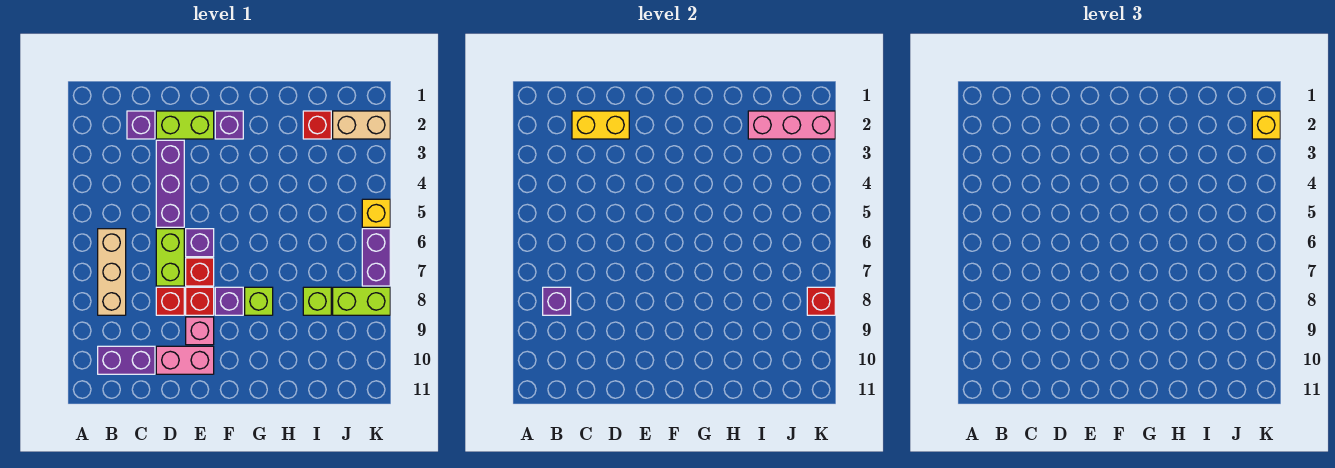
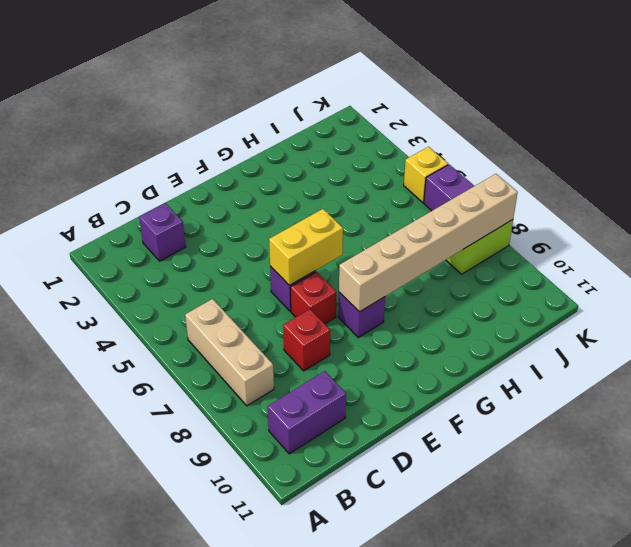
yellow 1x2 brick [269,209,343,286] -> yellow 1x2 brick moved to [572,111,629,139]
tan 1x6 brick [339,174,518,312] -> red 1x1 brick [807,287,835,315]
none -> lime 1x2 brick [156,111,214,139]
none -> purple 1x3 brick [156,140,184,227]
none -> lime 1x2 brick [156,229,184,286]

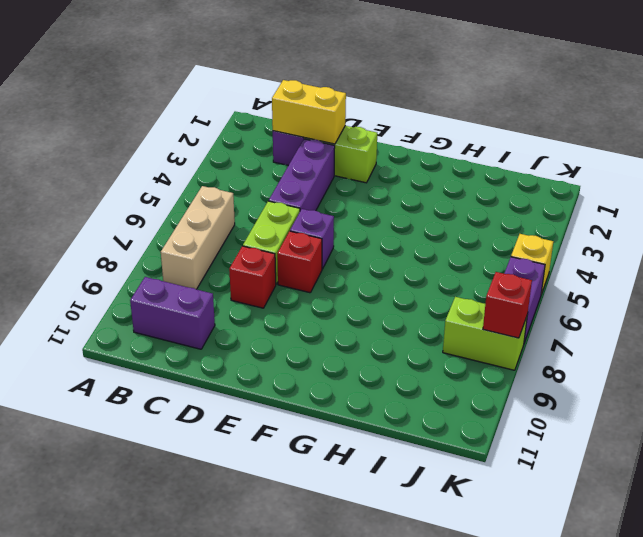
none -> pink 1x2 brick [156,346,214,374]
none -> red 1x1 brick [186,287,214,315]
none -> pink 1x1 brick [186,317,214,345]

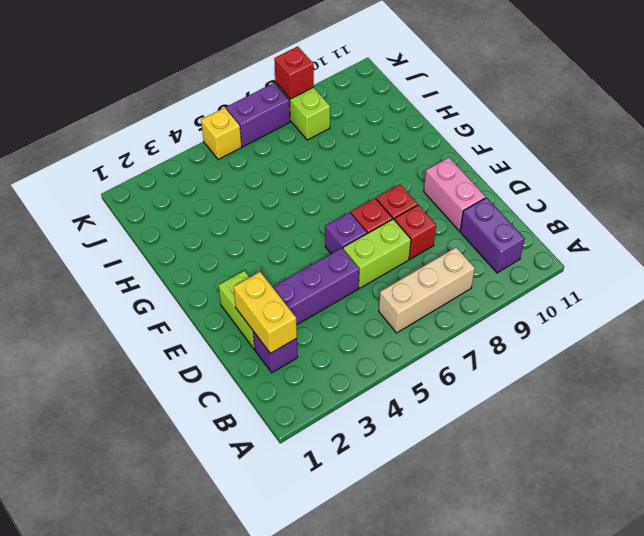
none -> pink 1x1 brick [186,317,214,345]
none -> purple 1x1 brick [215,111,243,139]
none -> purple 1x1 brick [215,287,243,315]

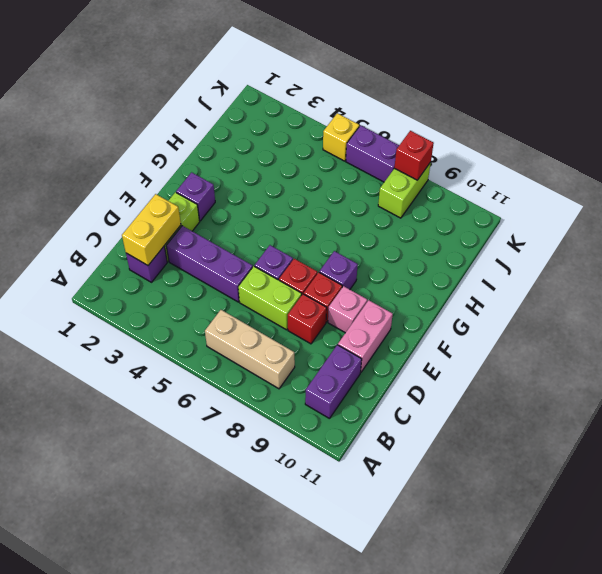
none -> lime 1x1 brick [245,287,273,315]
none -> red 1x1 brick [303,111,331,139]
none -> lime 1x1 brick [303,287,331,315]

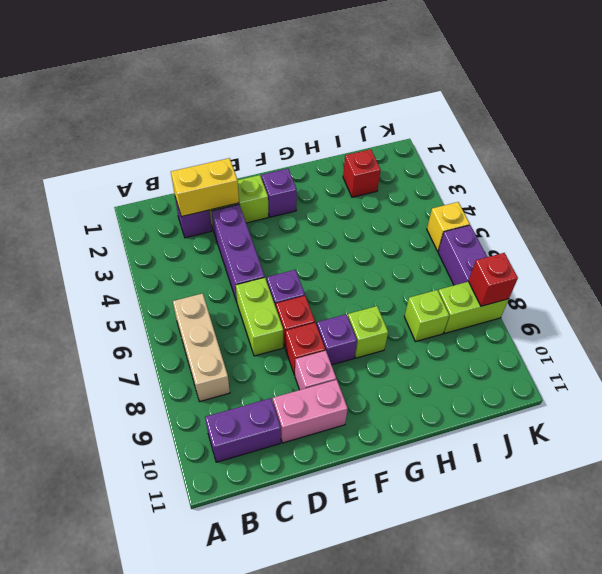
none -> red 1x1 brick [156,287,184,315]
none -> tan 1x2 brick [333,111,390,139]
none -> purple 1x1 brick [543,287,571,315]

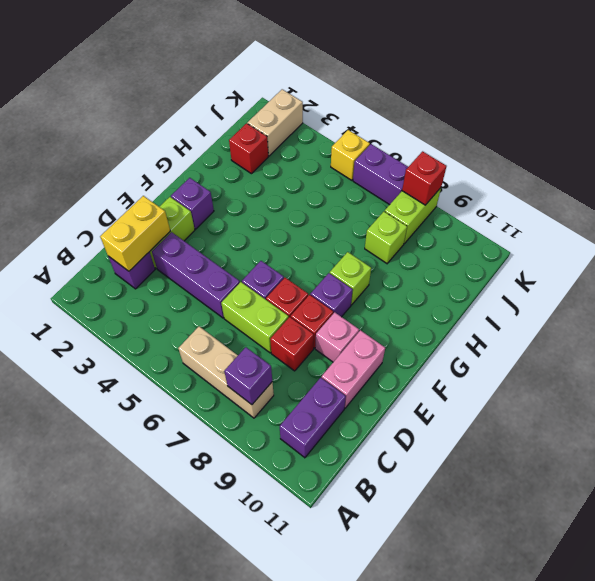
none -> pink 1x3 brick [748,111,835,139]
none -> yellow 1x1 brick [1252,111,1280,139]

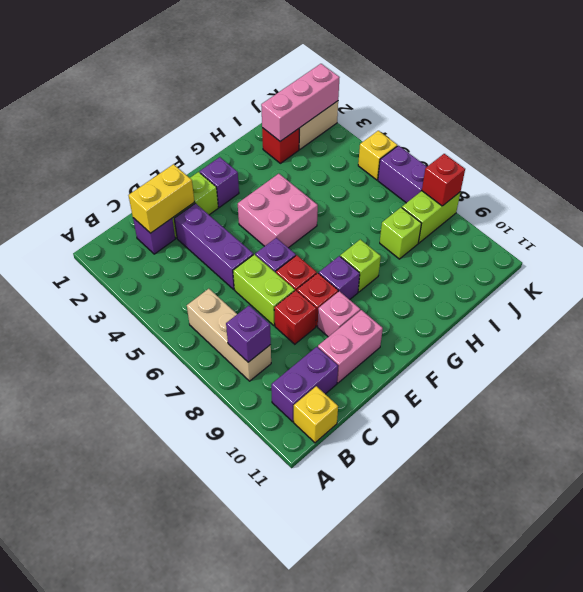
yellow 1x1 brick [294,386,338,443] -> yellow 1x1 brick moved to [1252,111,1280,139]
pink 2x2 brick [238,174,318,248] -> none

